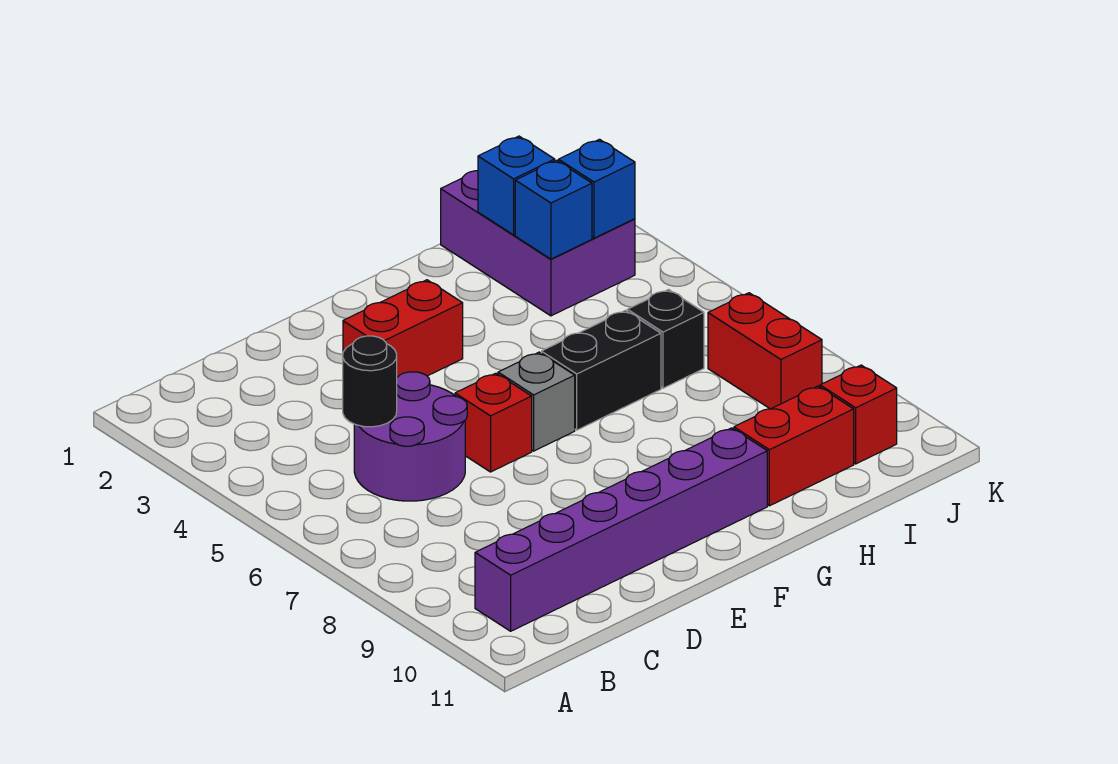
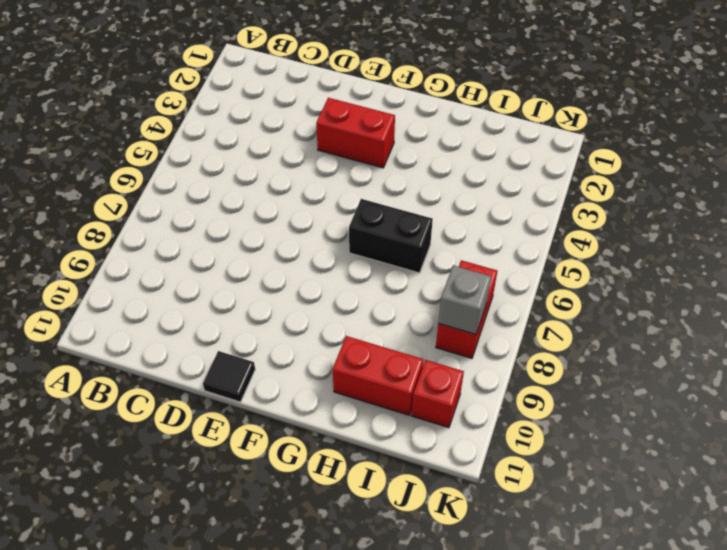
black 1x1 tile [203,351,255,402] -> none
grey 1x1 brick [438,266,491,334] -> grey 1x1 brick moved to [498,352,575,451]
none -> purple 1x6 brick [475,428,767,631]
none -> purple 2x2 round brick [354,372,467,501]
none -> red 1x1 brick [455,373,532,472]

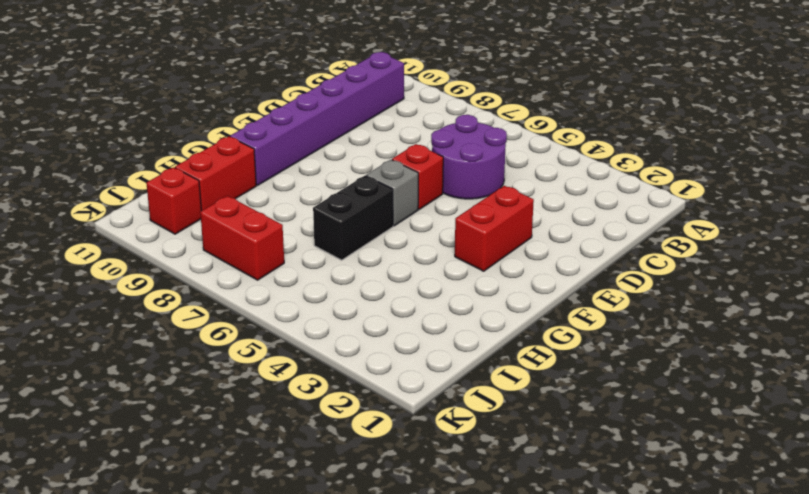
none -> purple 2x3 brick [441,171,635,316]
none -> black 1x1 brick [627,290,704,388]
none -> black 1x1 round brick [343,336,397,427]

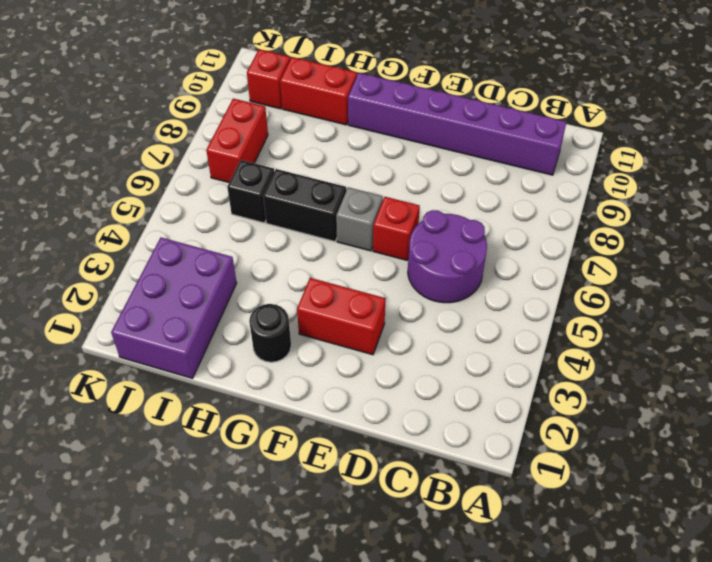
black 1x1 round brick [249,304,291,362] -> black 1x1 round brick moved to [343,336,397,427]
none -> blue 1x1 brick [478,136,555,235]
none -> blue 1x1 brick [515,160,592,259]
none -> blue 1x1 brick [558,139,635,238]

